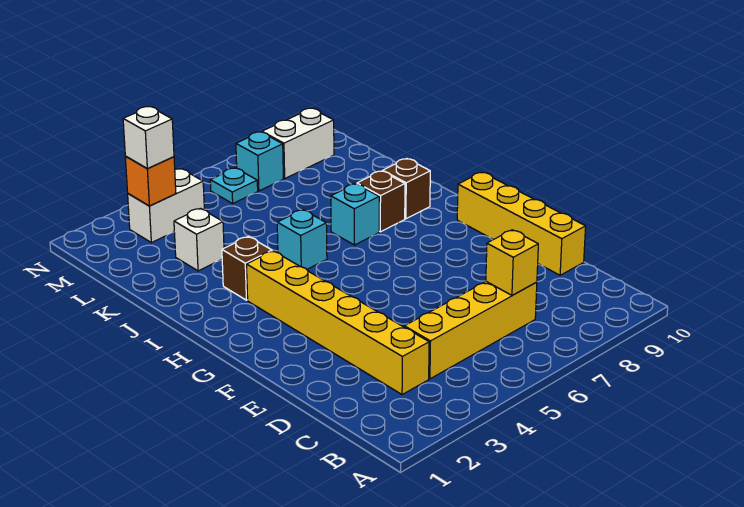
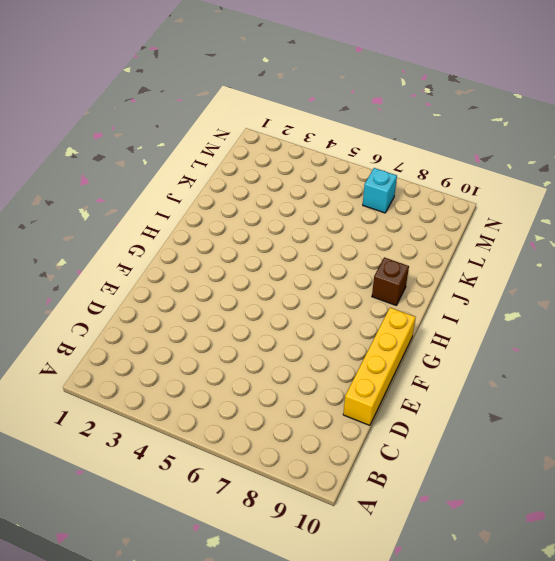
none -> yellow 1x6 brick [247,251,429,395]
none -> yellow 1x4 brick [404,282,537,379]
none -> brown 1x1 brick [222,237,272,300]

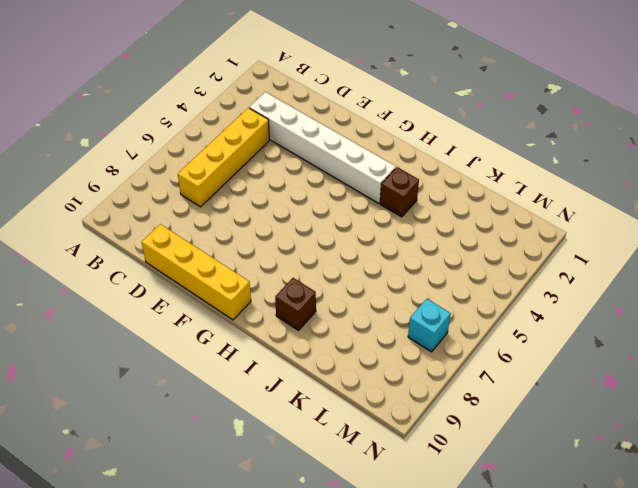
white 1x6 brick [249,92,396,203] -> yellow 1x6 brick [247,251,429,395]
none -> cyan 1x1 brick [277,210,327,269]
none -> cyan 1x1 brick [331,184,379,245]
none -> brown 1x1 brick [357,171,405,232]

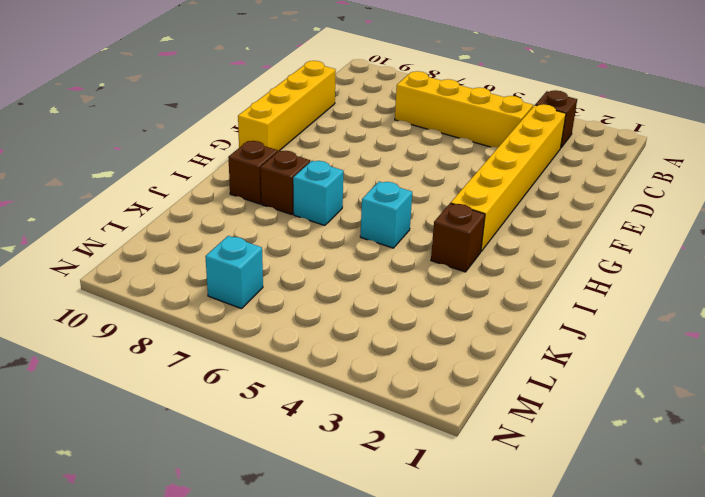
brown 1x1 brick [535,90,577,148] -> none
none -> white 1x1 brick [174,208,224,271]
none -> white 1x2 brick [128,169,204,243]
none -> cyan 1x1 plate [210,168,258,203]

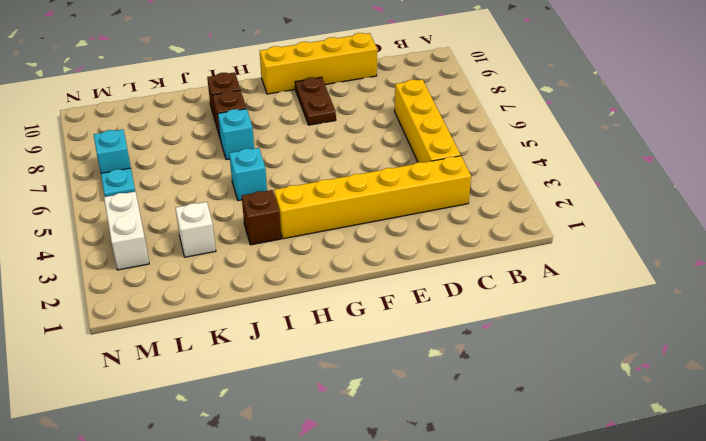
brown 1x2 plate [295,77,336,125] -> none
none -> white 1x2 brick [262,108,334,178]
none -> yellow 1x1 brick [486,230,538,295]
none -> orange 1x1 brick [125,157,176,206]

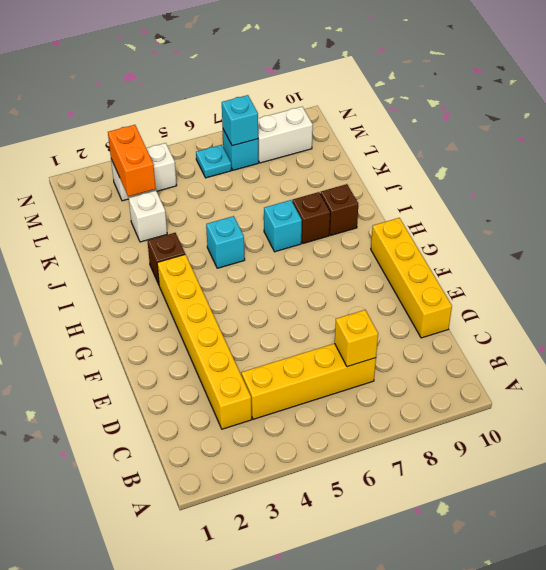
orange 1x2 brick [108,125,156,197] -> orange 1x1 brick [125,157,176,206]
cyan 1x1 brick [222,95,258,146] -> none
none -> white 1x1 brick [123,107,174,168]

